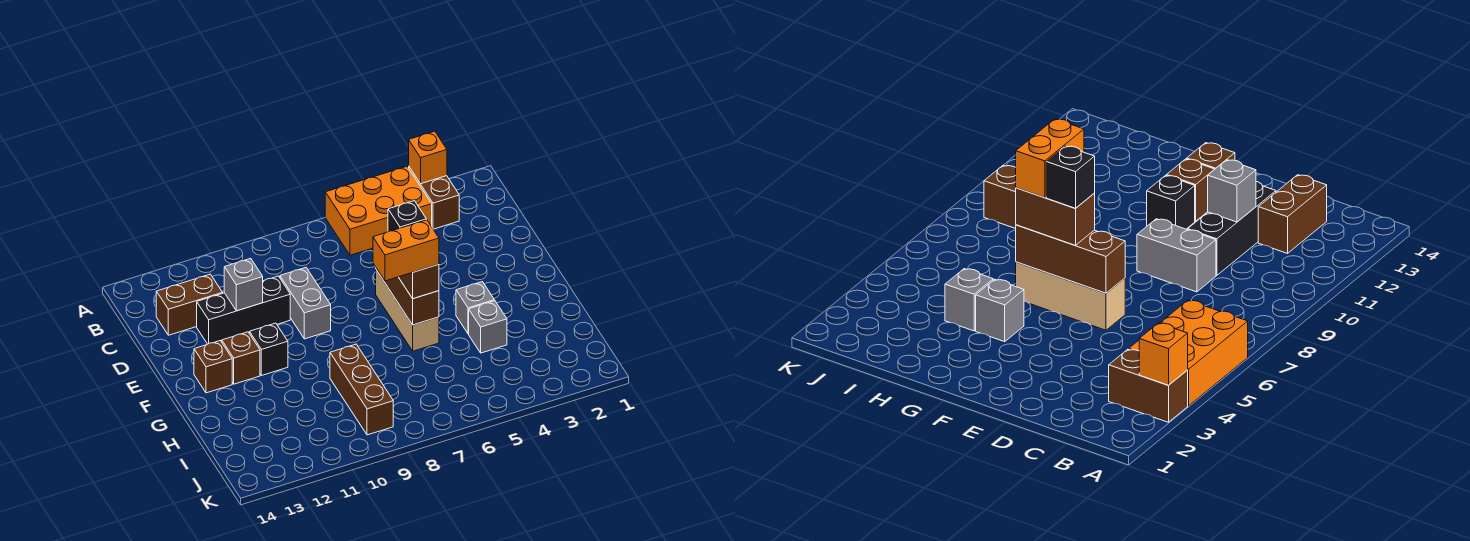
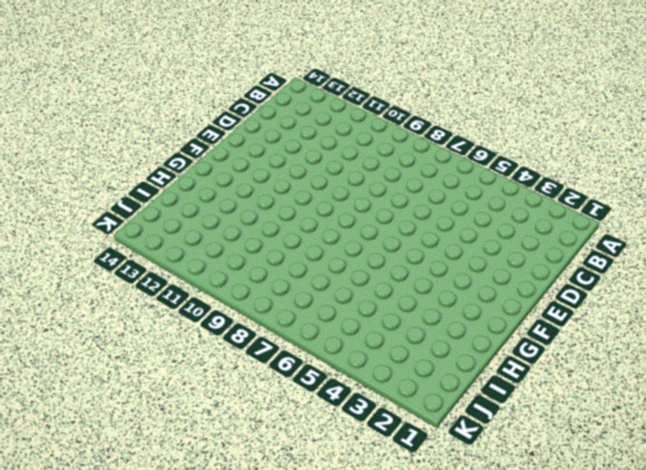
none -> brown 1x2 brick [409,167,459,229]
none -> orange 2x3 brick [325,166,432,255]
none -> brown 1x2 brick [156,274,223,335]

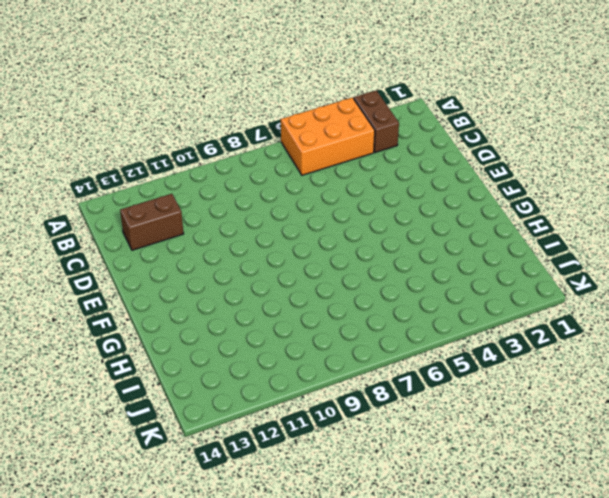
none -> grey 1x2 brick [280,268,331,339]
none -> black 1x3 brick [197,276,290,344]
none -> tan 1x3 brick [376,270,439,351]

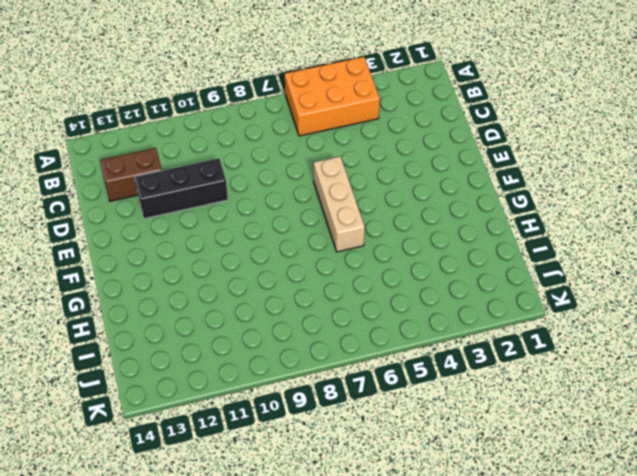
none -> brown 1x2 brick [409,167,459,229]
none -> grey 1x2 brick [280,268,331,339]
none -> black 1x1 brick [249,323,288,376]

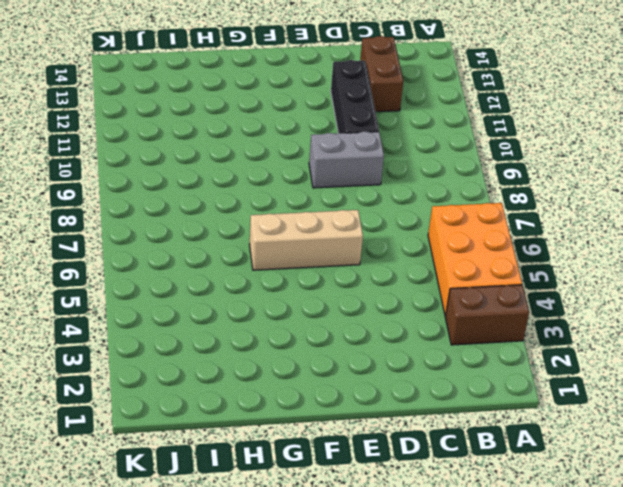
none -> black 1x1 brick [249,323,288,376]
none -> brown 1x1 brick [222,332,260,384]
none -> brown 1x1 brick [194,341,232,393]

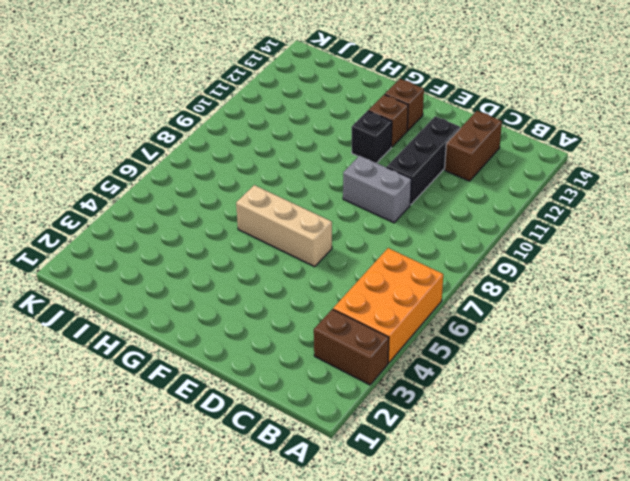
none -> grey 1x1 brick [456,282,494,334]
none -> grey 1x1 brick [469,301,507,353]
none -> brown 1x3 brick [330,344,393,435]

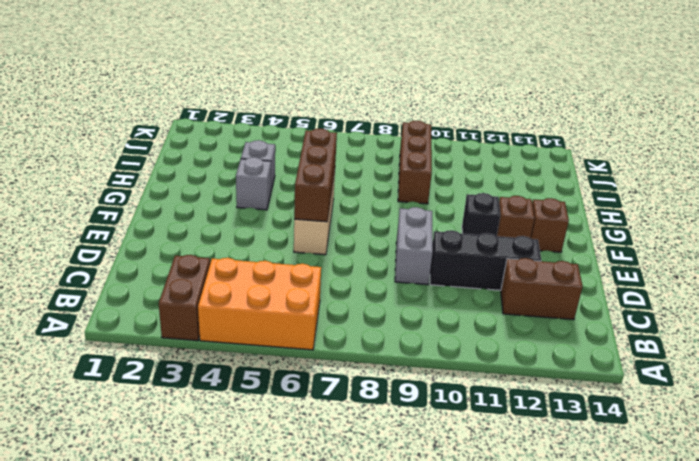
none -> orange 1x1 brick [409,131,447,184]
none -> grey 1x1 brick [224,258,263,311]
none -> brown 1x2 brick [399,264,439,299]

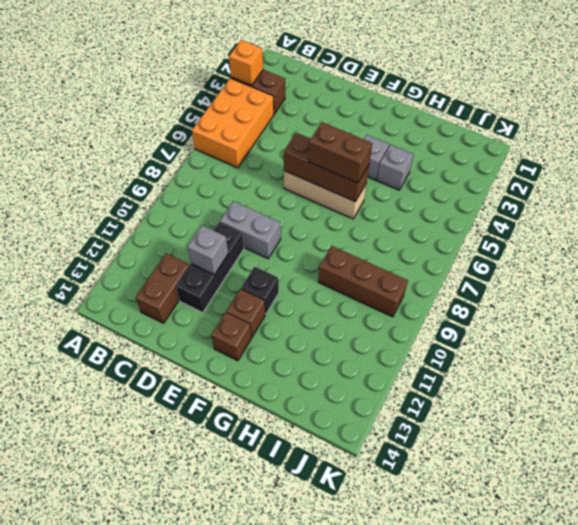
none -> black 1x1 brick [388,201,426,231]
none -> orange 1x2 brick [373,220,439,281]

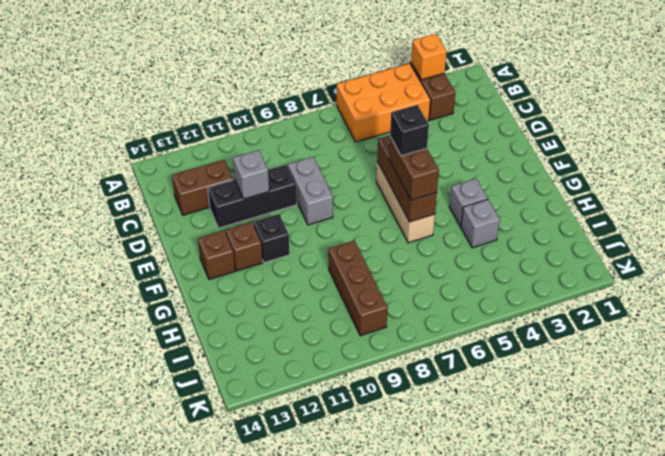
none -> orange 1x2 brick [373,220,439,281]

